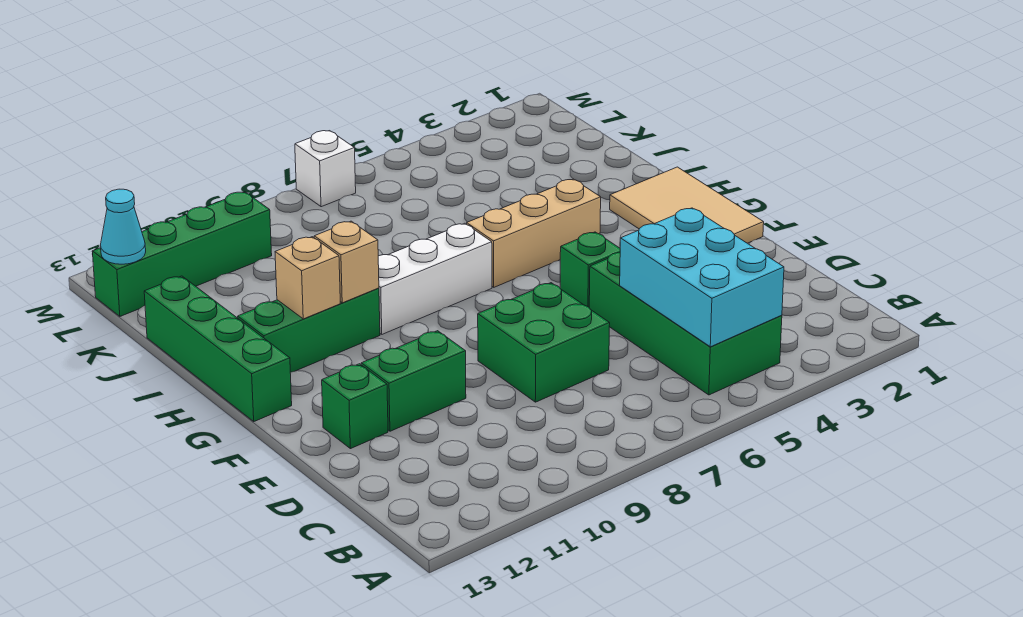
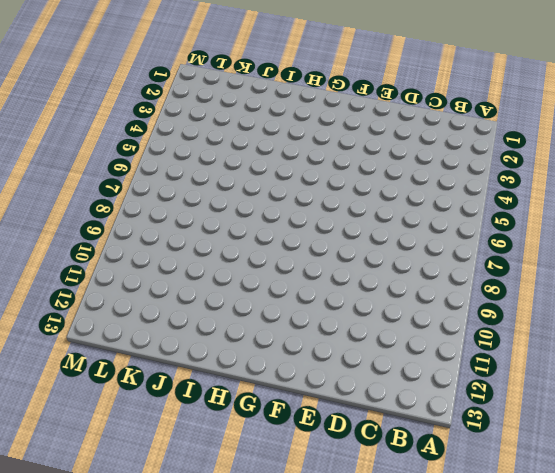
none -> green 2x4 brick [589,252,782,395]
none -> green 2x2 brick [478,283,610,402]
none -> green 1x2 brick [361,331,466,431]

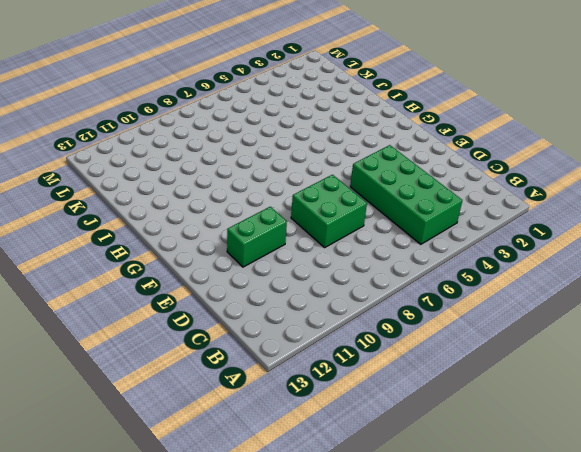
none -> green 1x1 brick [322,364,388,449]
none -> tan 2x3 tile [610,167,764,243]
none -> green 1x1 brick [560,232,620,307]

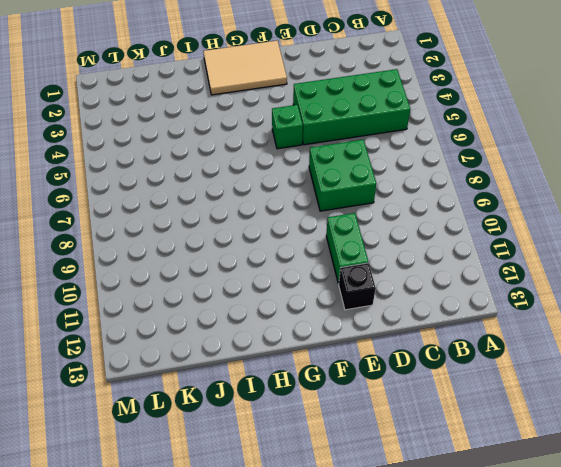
black 1x1 brick [339,263,376,310] -> green 1x1 brick [322,364,388,449]
none -> green 1x4 brick [144,276,292,421]
none -> tan 1x3 brick [467,179,601,287]
none -> white 1x3 brick [378,223,492,334]

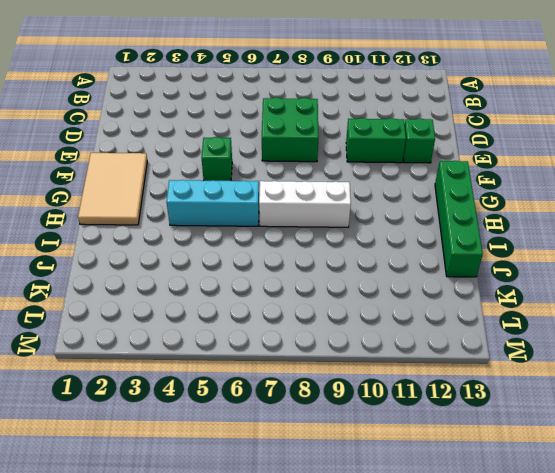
cyan 1x3 brick [166,180,259,226] -> tan 1x3 brick [467,179,601,287]
none -> green 2x4 brick [589,252,782,395]
none -> green 1x3 brick [238,288,380,372]
none -> green 1x4 brick [92,192,272,316]

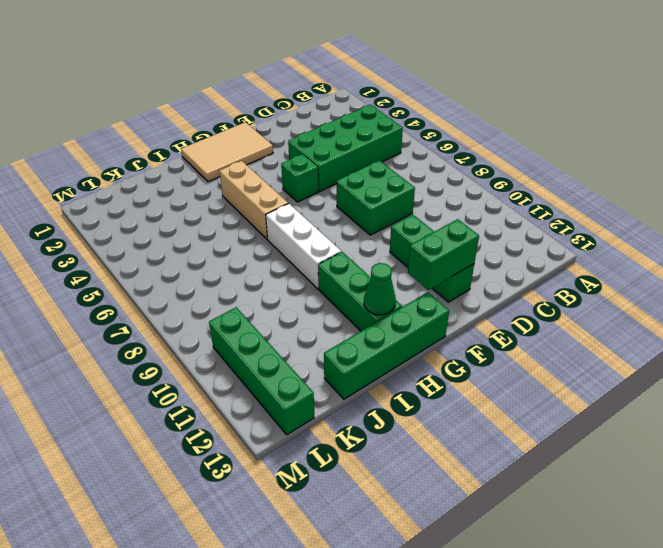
green 1x2 brick [408,219,479,290] -> none
green 1x1 cone [364,263,396,315] -> none
none -> white 1x1 brick [295,131,356,207]
none -> cyan 2x3 brick [620,208,784,347]
none -> tan 1x1 brick [314,221,379,303]

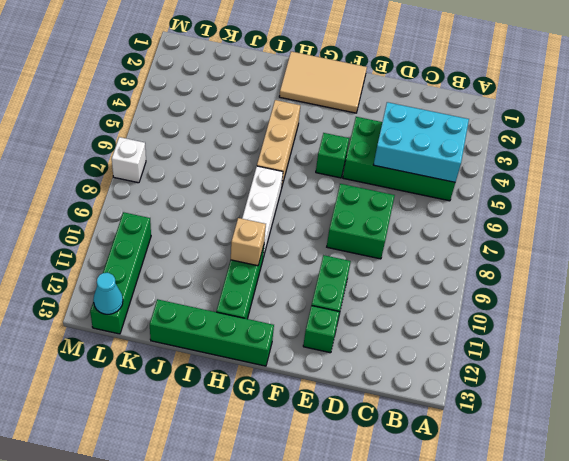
none -> tan 1x1 brick [275,237,340,319]

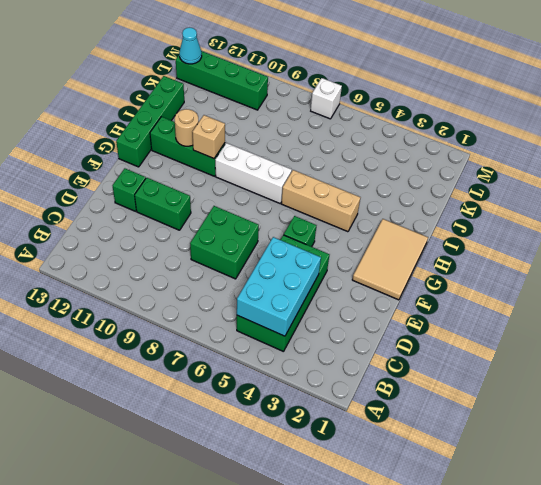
tan 1x1 round brick [175,109,199,146] -> tan 1x1 brick [275,237,340,319]

